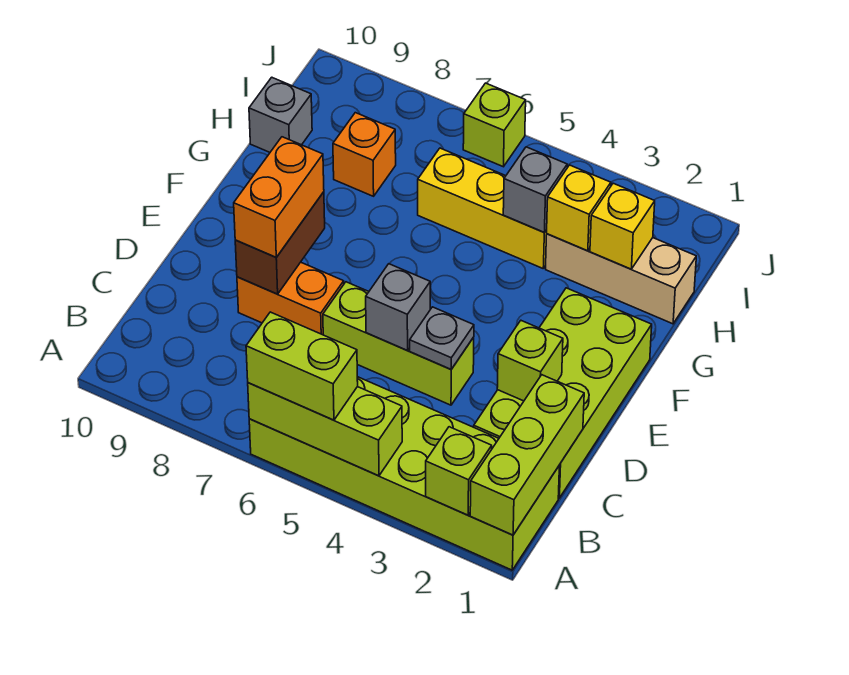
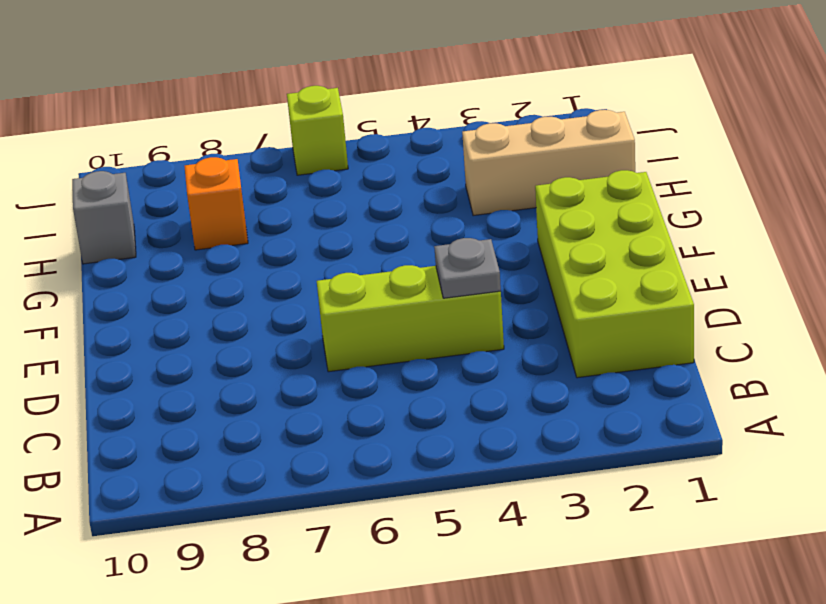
none -> lime 2x6 brick [249,377,559,570]
none -> orange 1x2 brick [237,262,344,335]
none -> yellow 1x3 brick [418,148,547,268]

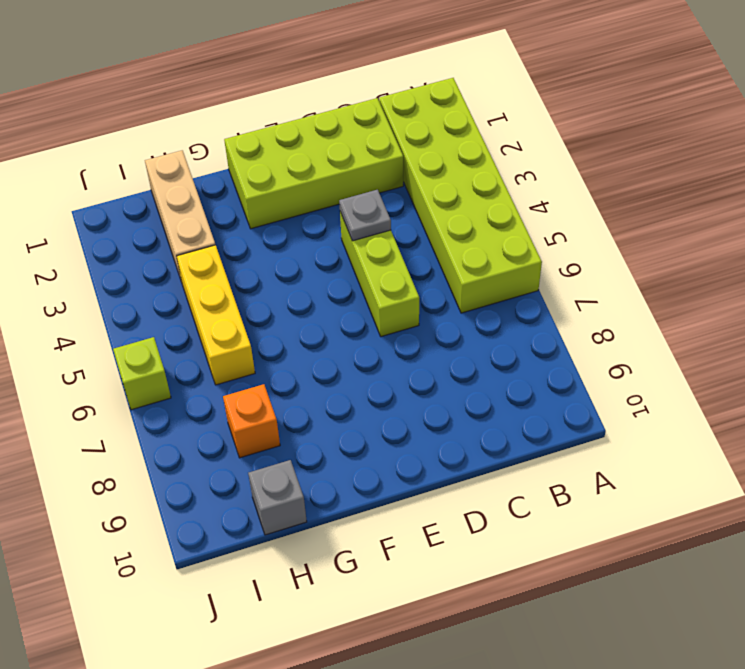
none -> orange 1x2 brick [237,262,344,335]
none -> lime 1x3 brick [470,375,584,535]
none -> lime 1x1 brick [426,427,492,515]

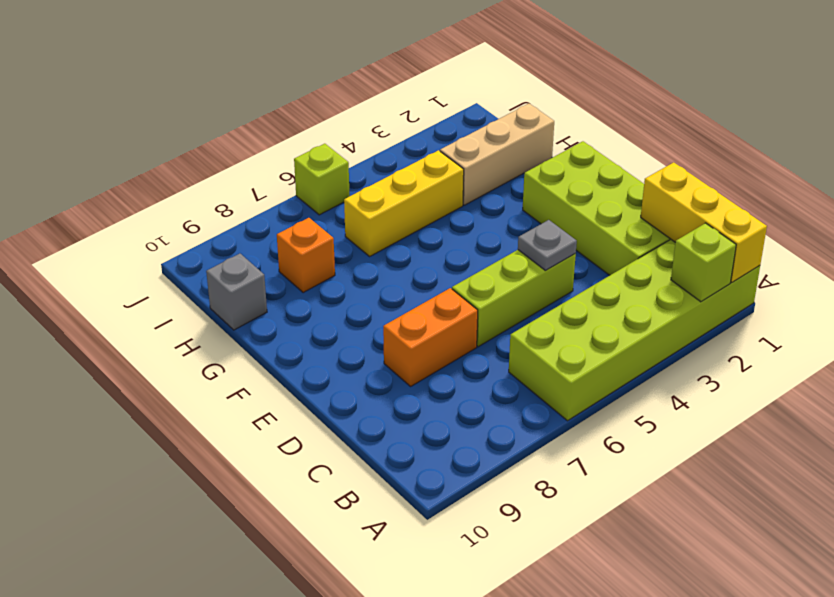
yellow 1x3 brick [641,162,767,282] -> lime 1x3 brick [470,375,584,535]
none -> lime 1x3 brick [248,383,402,476]
none -> lime 1x1 brick [497,321,563,401]
none -> grey 1x1 brick [366,264,430,350]

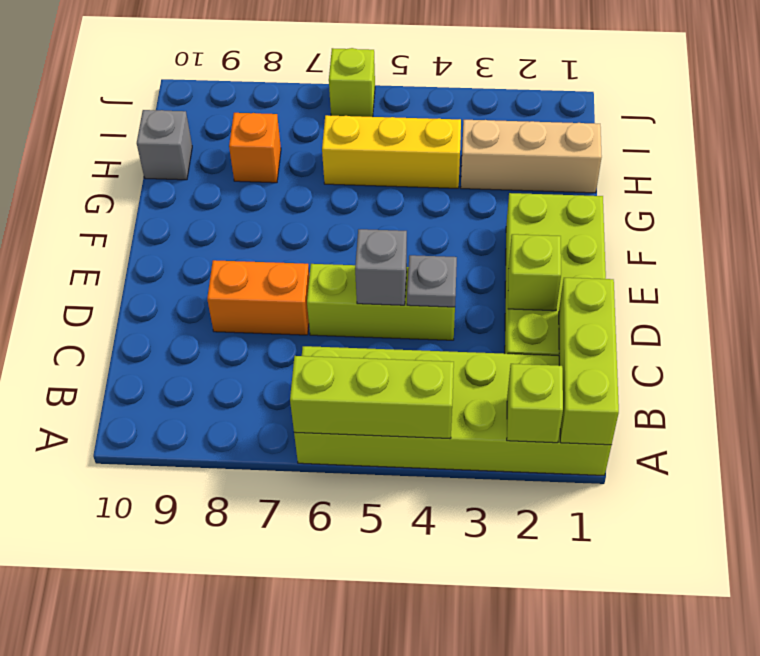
none -> brown 1x2 brick [235,192,325,294]
none -> yellow 1x1 brick [590,183,655,269]
none -> yellow 1x1 brick [547,165,611,251]

